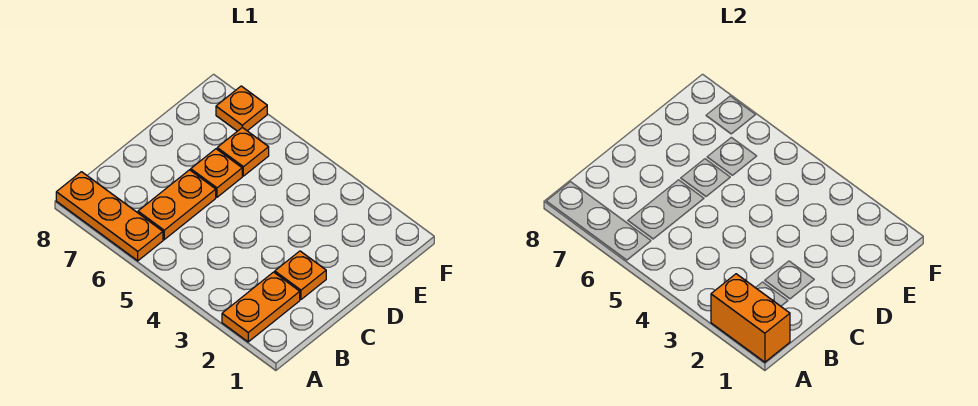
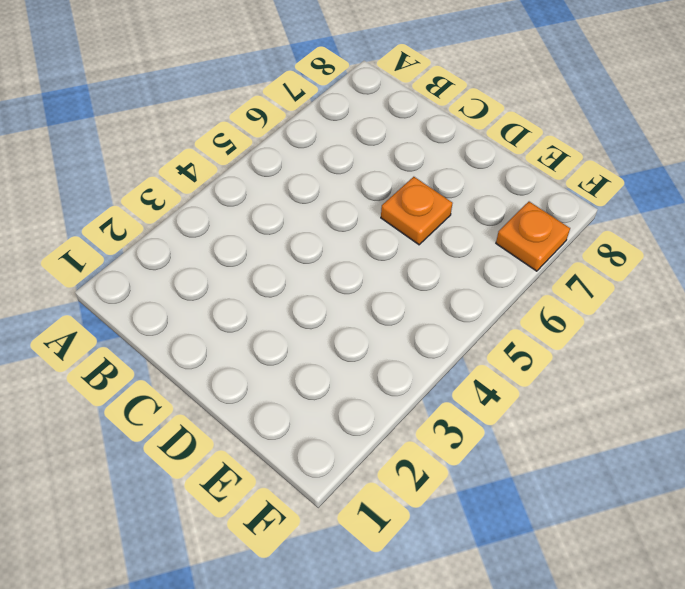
none -> orange 1x2 plate [222,272,300,342]
none -> orange 1x3 plate [56,172,163,261]

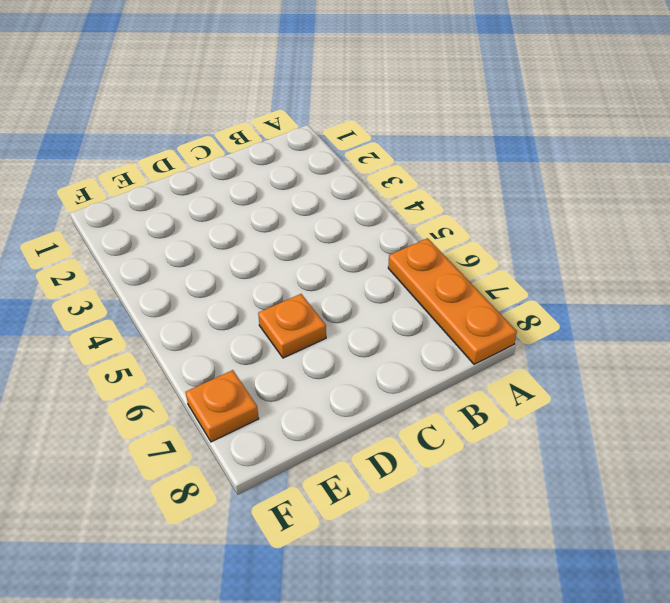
none -> orange 1x2 plate [222,272,300,342]
none -> orange 1x2 plate [138,170,216,240]

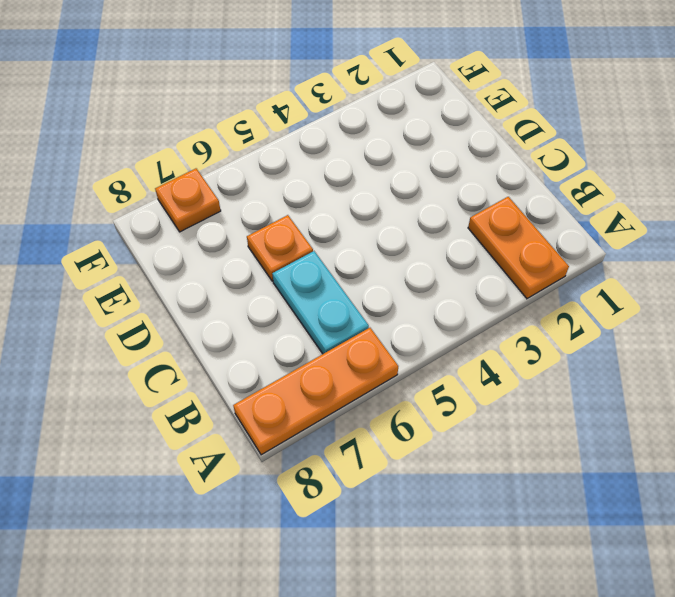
cyan 1x2 plate [272,251,369,354] -> orange 1x2 plate [138,170,216,240]
none -> orange 1x1 plate [275,251,326,299]
none -> orange 1x1 plate [217,127,269,176]

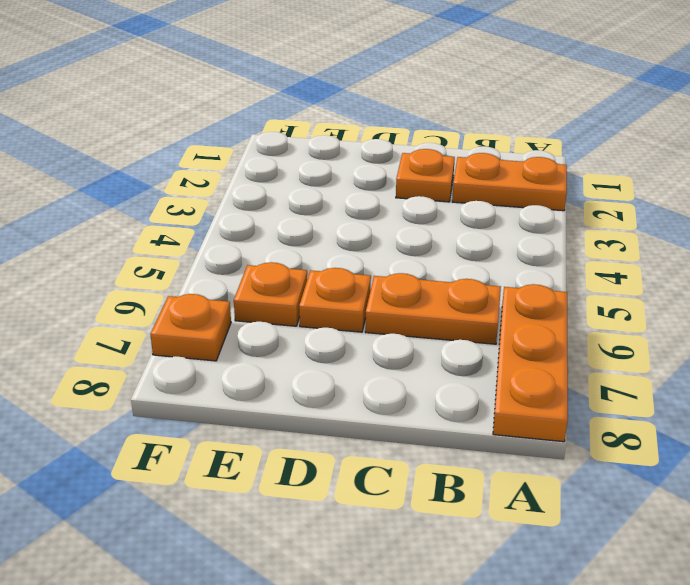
none -> orange 1x2 brick [711,274,790,362]

